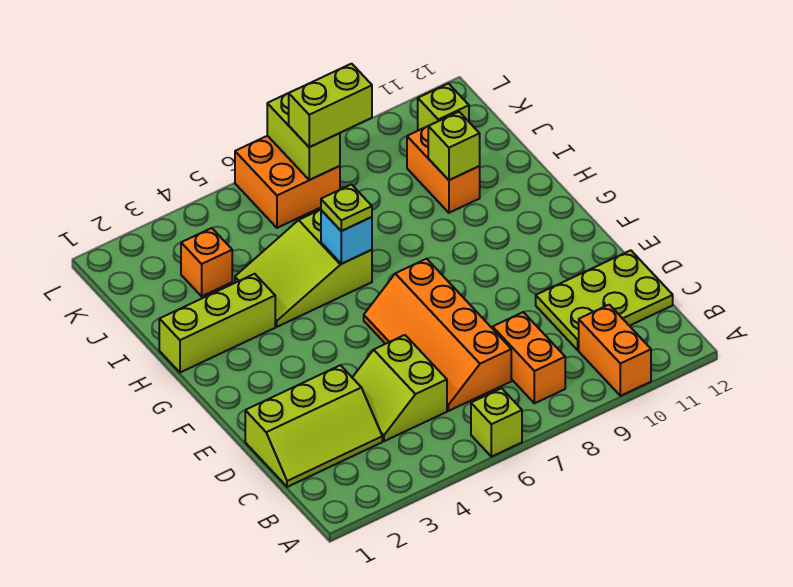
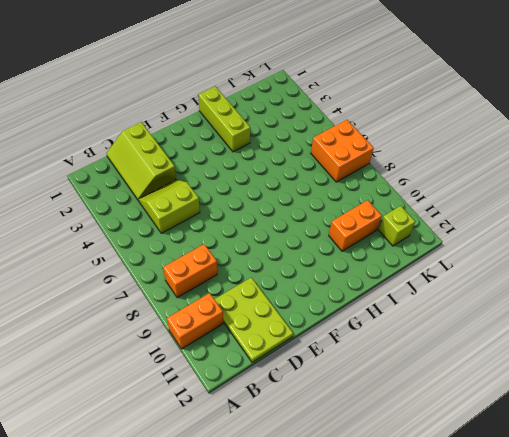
none -> lime 1x1 brick [471,388,522,457]
none -> orange 2x4 slope [364,259,511,411]
none -> lime 2x3 slope [235,210,372,327]

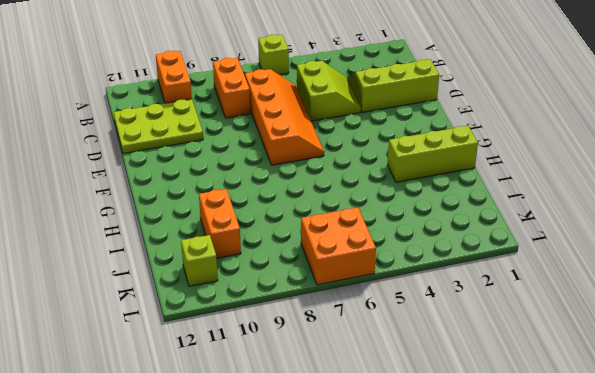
none -> lime 2x3 slope [235,210,372,327]
none -> orange 1x1 brick [181,228,232,296]
none -> cyan 1x1 brick [321,210,372,264]

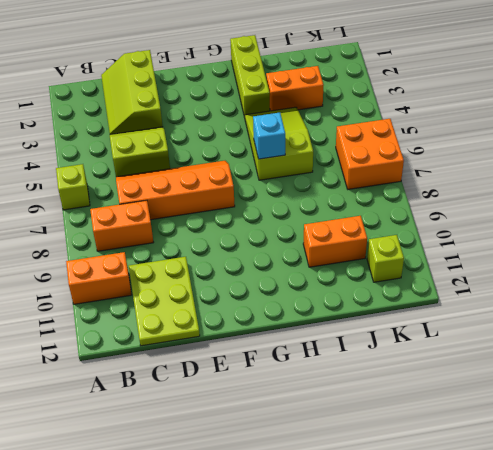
orange 1x2 brick [266,66,324,111] -> orange 1x1 brick [181,228,232,296]
none -> lime 1x1 brick [428,112,480,180]
none -> lime 1x2 brick [267,93,340,180]
none -> lime 1x1 plate [321,185,372,231]

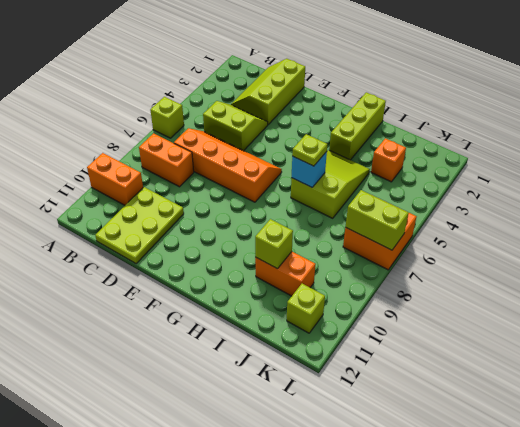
none -> lime 1x2 brick [289,64,372,147]

